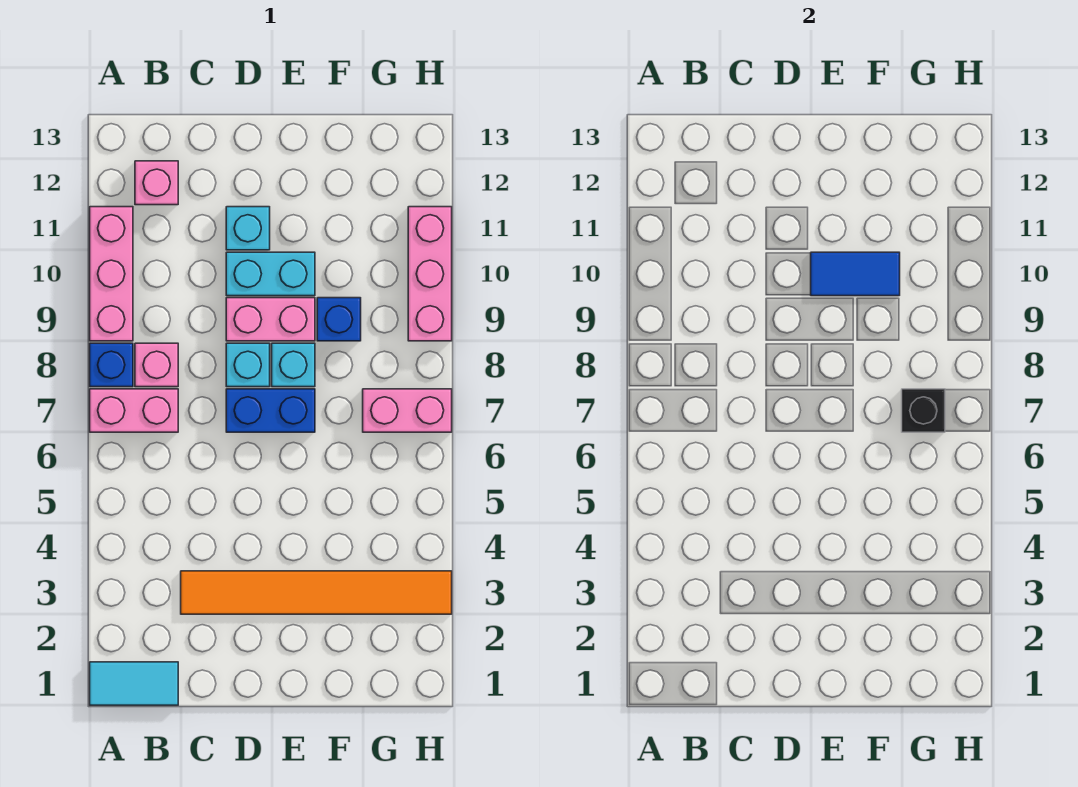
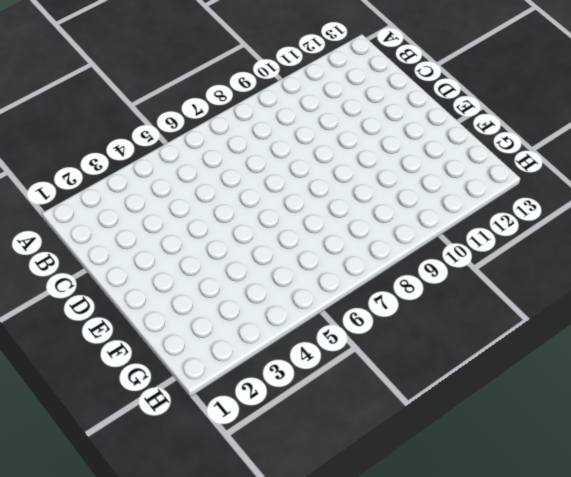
none -> cyan 1x2 tile [90,662,178,705]
none -> pink 1x2 brick [90,389,178,432]
none -> blue 1x1 brick [90,343,133,387]

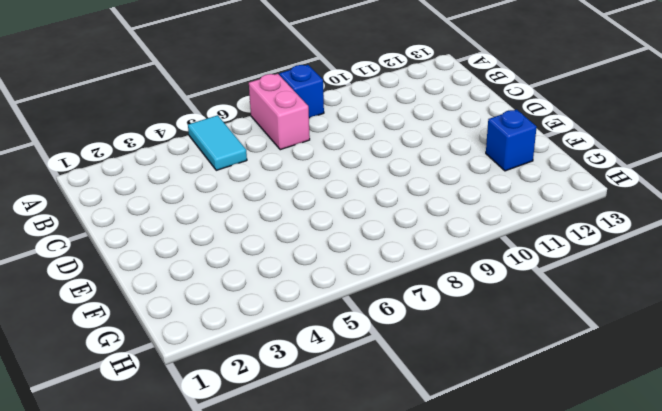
cyan 1x2 tile [188,115,247,170] -> cyan 1x2 tile moved to [90,662,178,705]
blue 1x1 brick [486,110,537,171] -> blue 1x1 brick moved to [317,298,361,341]
none -> pink 1x3 brick [90,207,133,341]
none -> pink 1x1 brick [135,343,178,387]
none -> pink 1x1 brick [135,161,178,205]

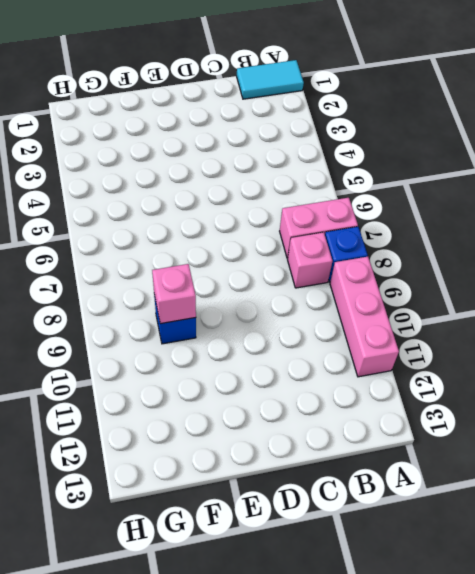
pink 1x1 brick [152,264,196,324] -> pink 1x1 brick moved to [135,161,178,205]
none -> orange 1x6 tile [181,571,452,614]
none -> blue 1x2 brick [226,389,315,432]
none -> cyan 1x1 brick [226,343,270,387]

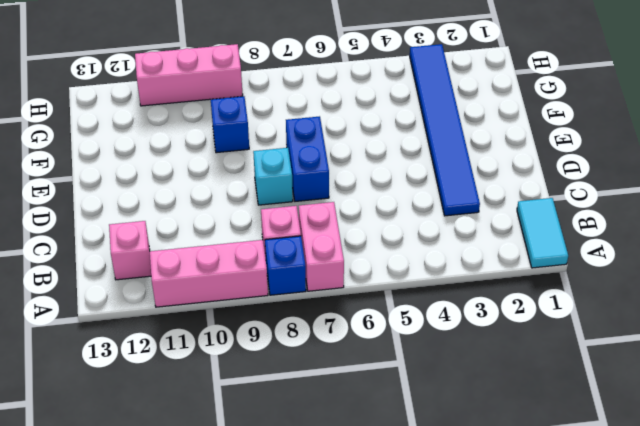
blue 1x6 tile [410,44,480,216] -> orange 1x6 tile [181,571,452,614]
none -> pink 1x2 brick [226,298,315,341]
none -> cyan 1x2 brick [226,252,315,296]
none -> cyan 1x1 brick [226,207,270,250]

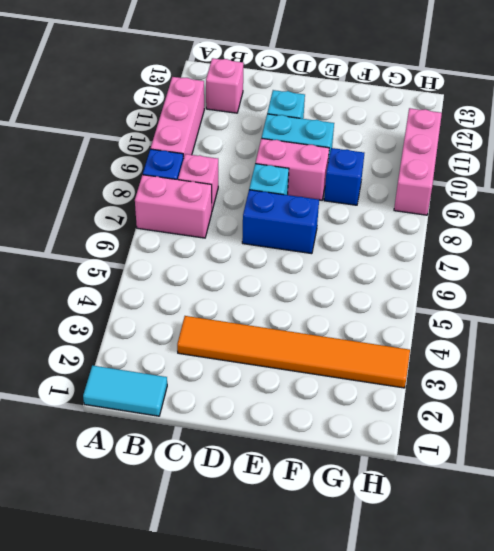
none -> cyan 1x1 brick [272,343,315,387]
none -> pink 1x2 brick [363,389,452,432]
none -> blue 1x2 tile [811,252,900,296]

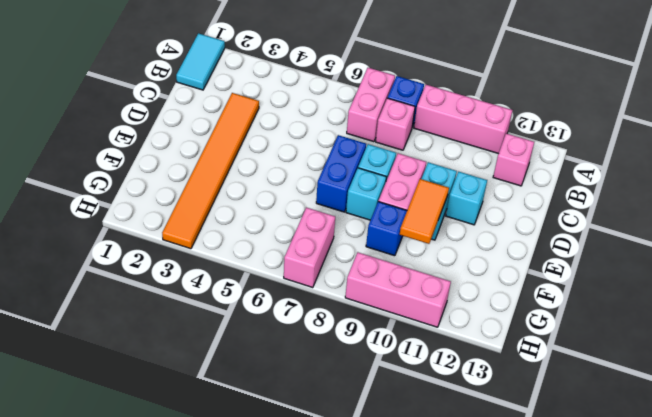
orange 1x2 tile [400,179,449,244] -> blue 1x2 tile [811,252,900,296]
none -> black 1x1 brick [902,389,945,432]

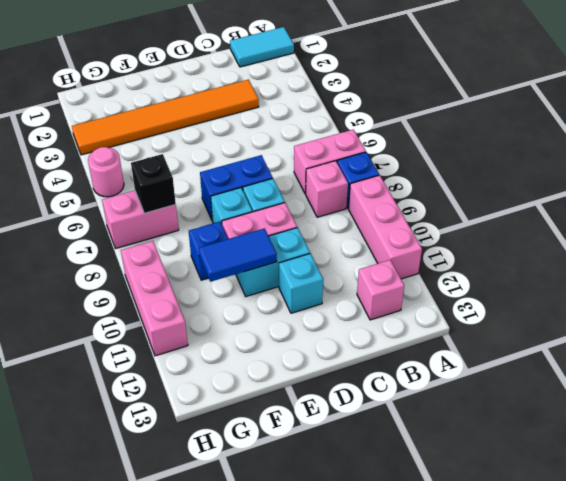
pink 1x1 round brick [88,147,124,197] -> none

